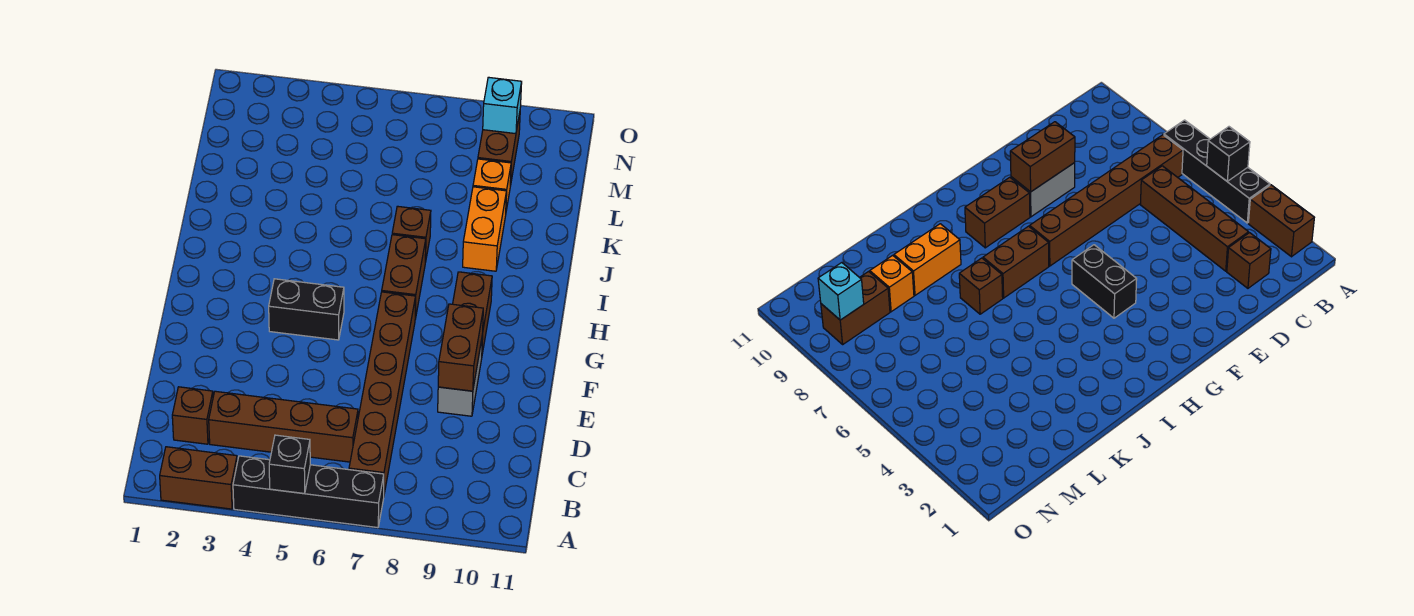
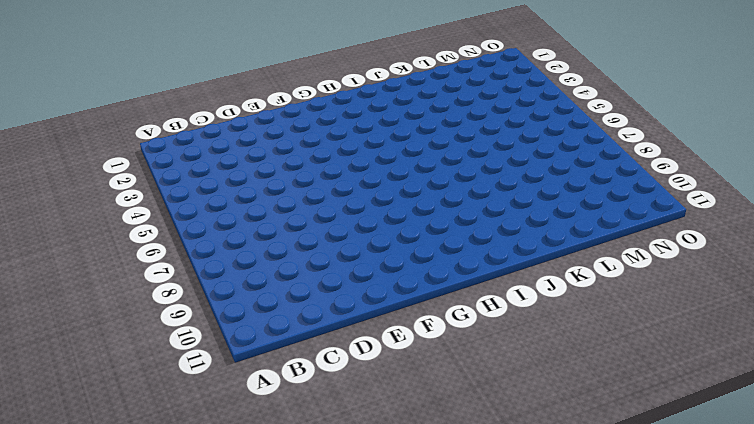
none -> brown 1x2 brick [160,447,237,509]
none -> black 1x4 brick [233,456,384,528]
none -> brown 1x6 brick [349,292,416,493]

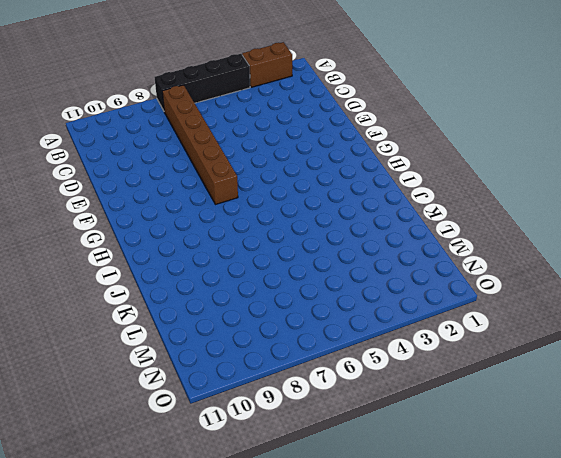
none -> brown 1x1 brick [172,387,213,444]
none -> brown 1x4 brick [209,391,358,462]
none -> grey 1x2 brick [438,340,482,416]

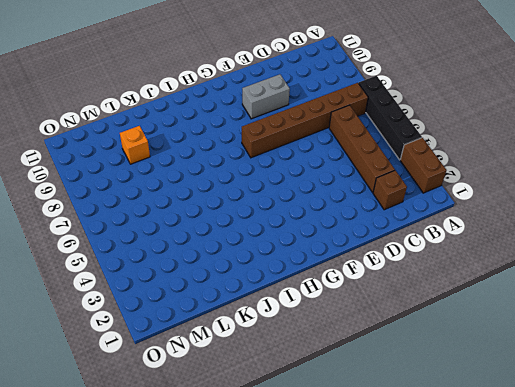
none -> black 1x2 brick [269,279,344,340]
none -> brown 1x2 brick [453,272,492,354]
none -> brown 1x2 brick [382,235,426,319]

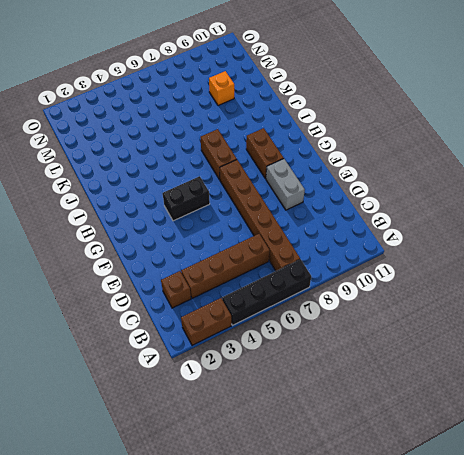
none -> brown 1x1 brick [392,206,431,262]
none -> orange 1x2 brick [463,187,506,271]
none -> brown 1x2 brick [478,113,520,186]

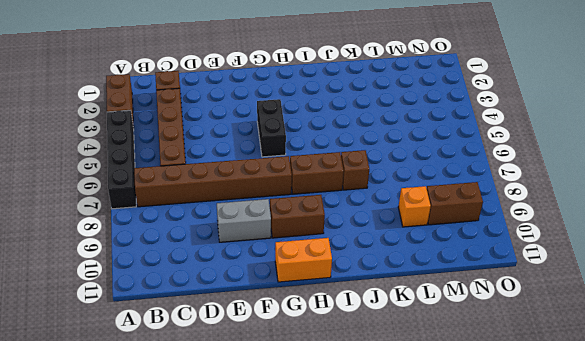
orange 1x2 brick [275,238,332,282] -> orange 1x2 brick moved to [463,187,506,271]
none -> black 1x1 brick [269,435,310,494]
none -> brown 1x2 brick [438,304,483,391]
none -> cyan 1x1 brick [483,77,522,134]

